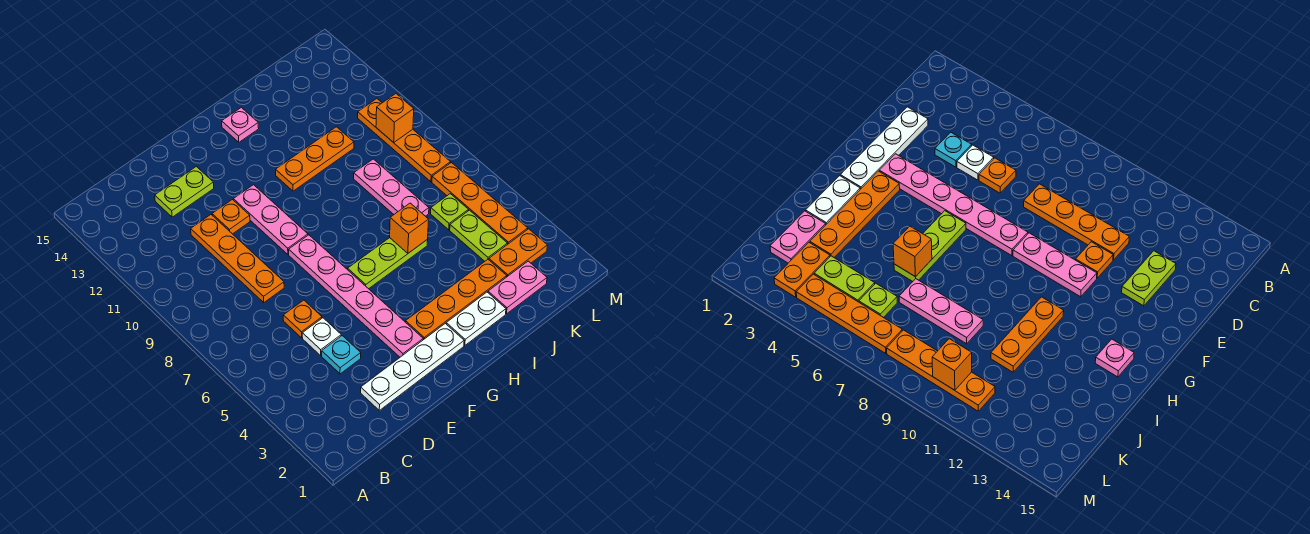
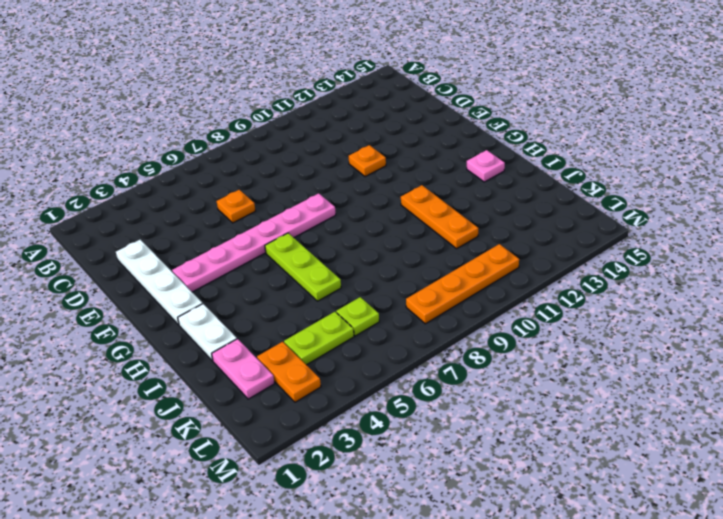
none -> cyan 1x1 plate [322,336,361,374]
none -> white 1x1 plate [302,318,341,356]
none -> orange 1x4 plate [191,215,284,303]

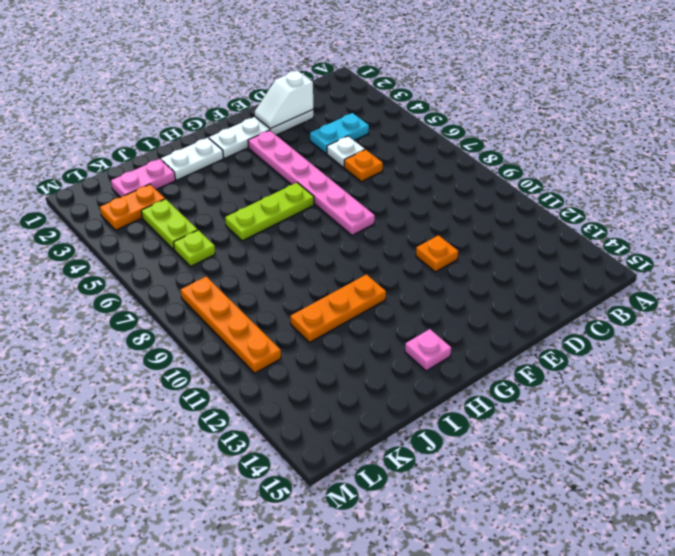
cyan 1x2 plate [310,113,369,154] -> cyan 1x1 plate [322,336,361,374]
white 1x2 slope [255,71,313,129] -> none
none -> orange 1x4 plate [191,215,284,303]
none -> lime 1x2 plate [155,167,214,217]
none -> pink 1x3 plate [233,185,308,254]

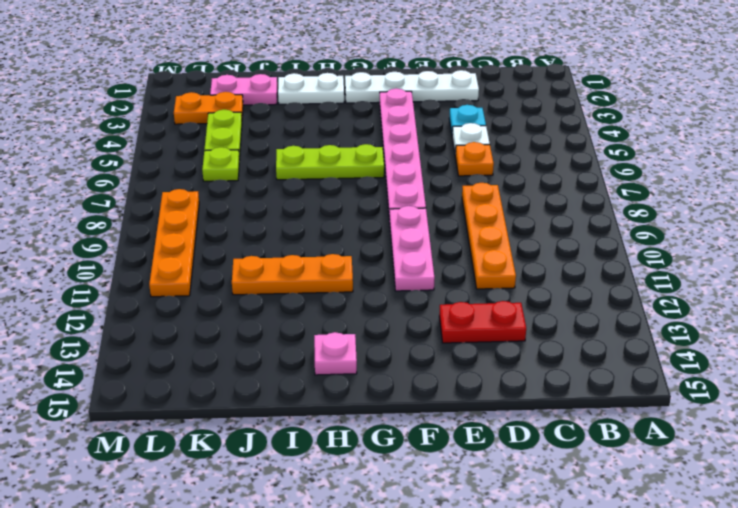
red 1x2 plate [439,301,526,343] -> lime 1x2 plate [155,167,214,217]
none -> orange 1x1 plate [212,200,250,234]
none -> orange 1x4 plate [406,260,507,340]
none -> pink 1x3 plate [354,159,429,216]

